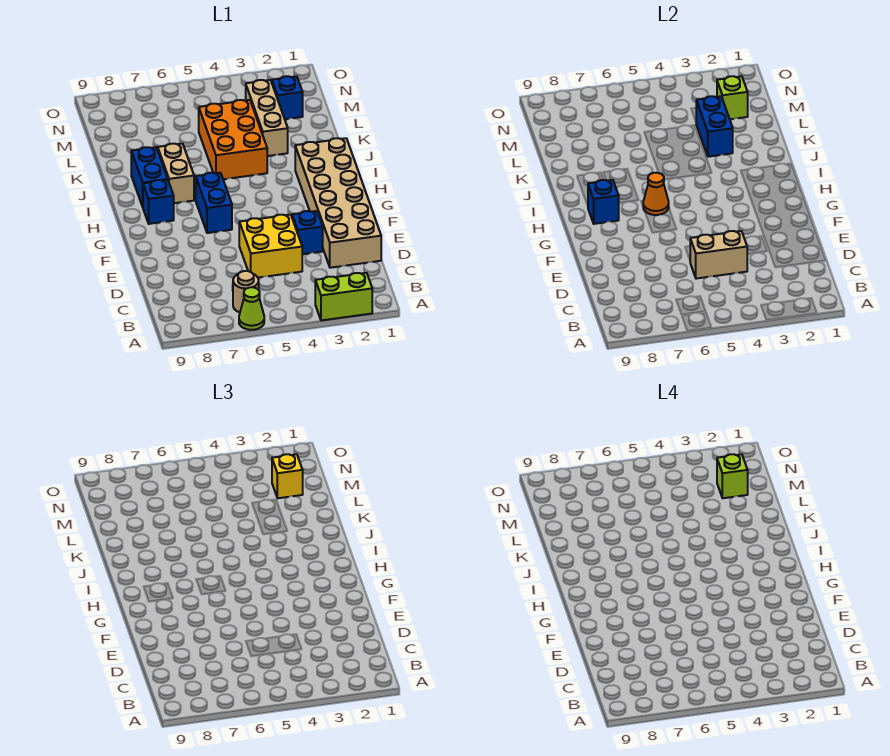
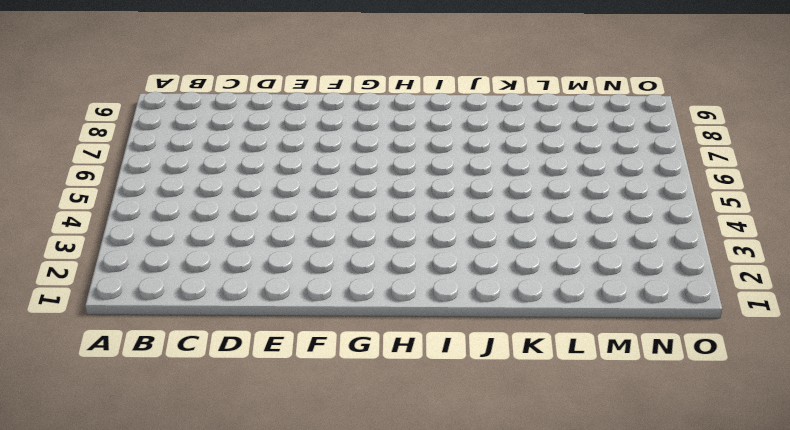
none -> lime 1x2 brick [315,273,372,320]
none -> lime 1x1 cone [239,287,264,330]
none -> tan 1x1 round brick [233,271,259,312]

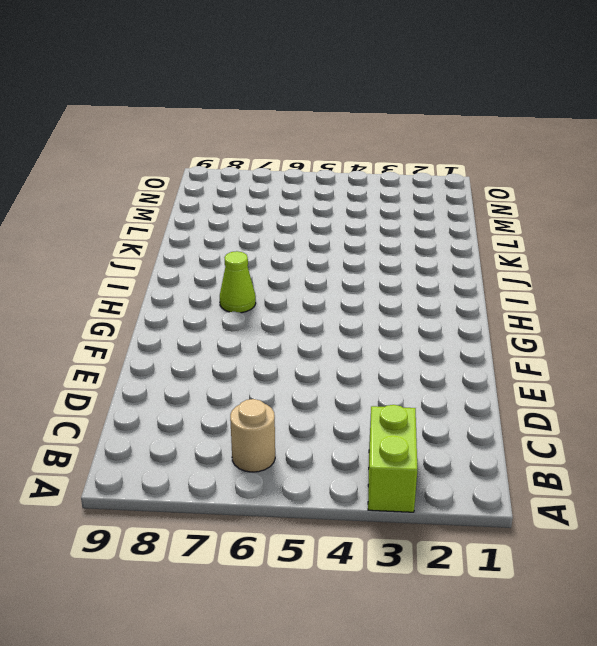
lime 1x2 brick [368,405,417,512] -> lime 1x2 brick turned to [315,273,372,320]
lime 1x1 cone [220,251,256,313] -> lime 1x1 cone moved to [239,287,264,330]
none -> tan 2x6 brick [295,138,381,268]
none -> yellow 2x2 brick [239,215,302,278]
none -> blue 1x1 brick [292,211,323,254]

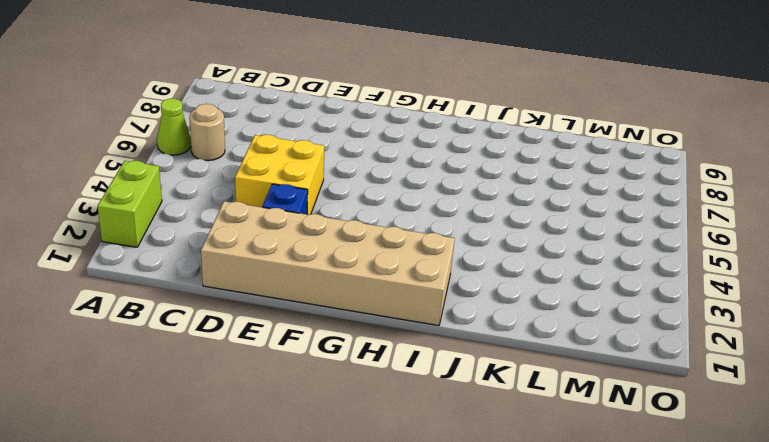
none -> blue 1x2 brick [196,173,232,233]
none -> blue 1x1 brick [143,180,174,224]
none -> tan 1x2 brick [158,144,194,203]

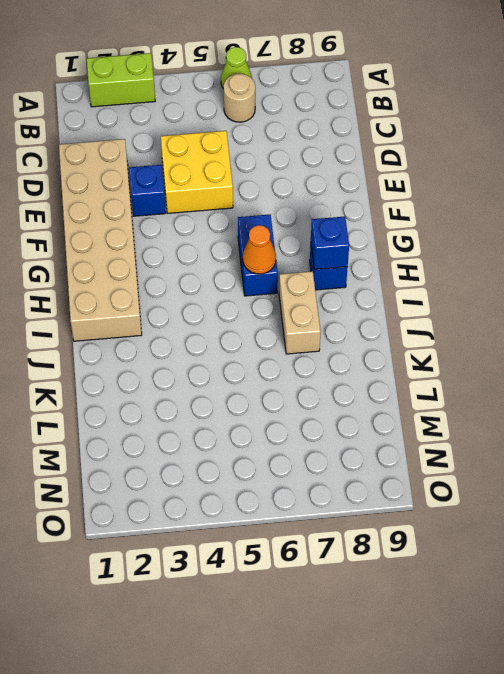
none -> blue 1x2 brick [131,147,168,207]
none -> orange 2x3 brick [199,100,267,179]
none -> tan 1x3 brick [246,80,288,156]

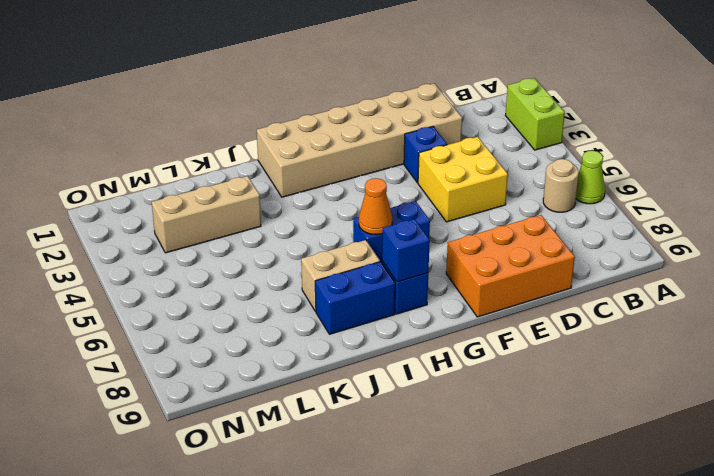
orange 2x3 brick [446,215,575,317] -> orange 2x3 brick moved to [199,100,267,179]
none -> blue 1x1 brick [272,76,303,119]
none -> tan 1x2 brick [690,231,747,279]
none -> blue 1x2 brick [696,96,733,157]

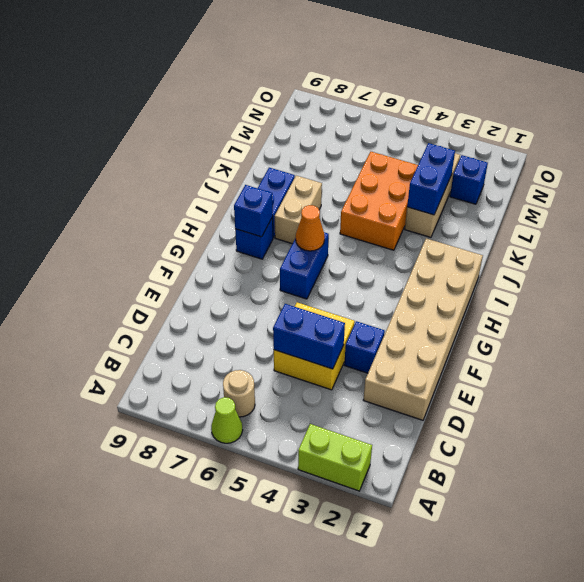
blue 1x2 brick [273,304,345,369] -> tan 1x2 brick [690,231,747,279]
none -> lime 1x1 brick [717,76,748,119]
none -> yellow 1x1 brick [272,454,303,498]
none -> lime 1x1 brick [717,454,748,498]

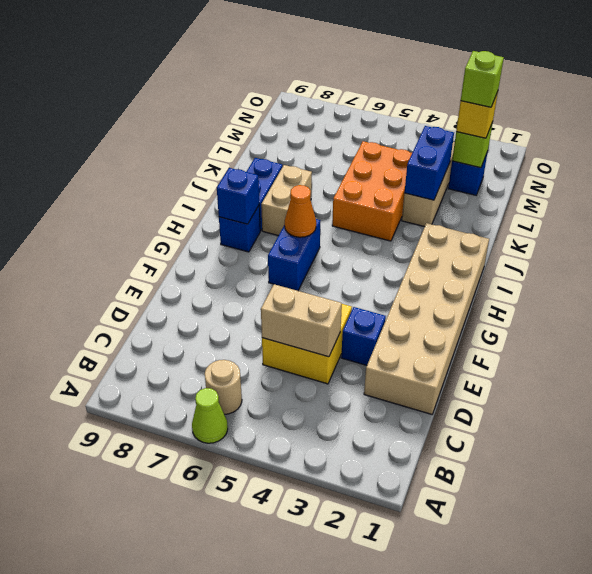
none -> lime 1x2 brick [315,273,372,320]

